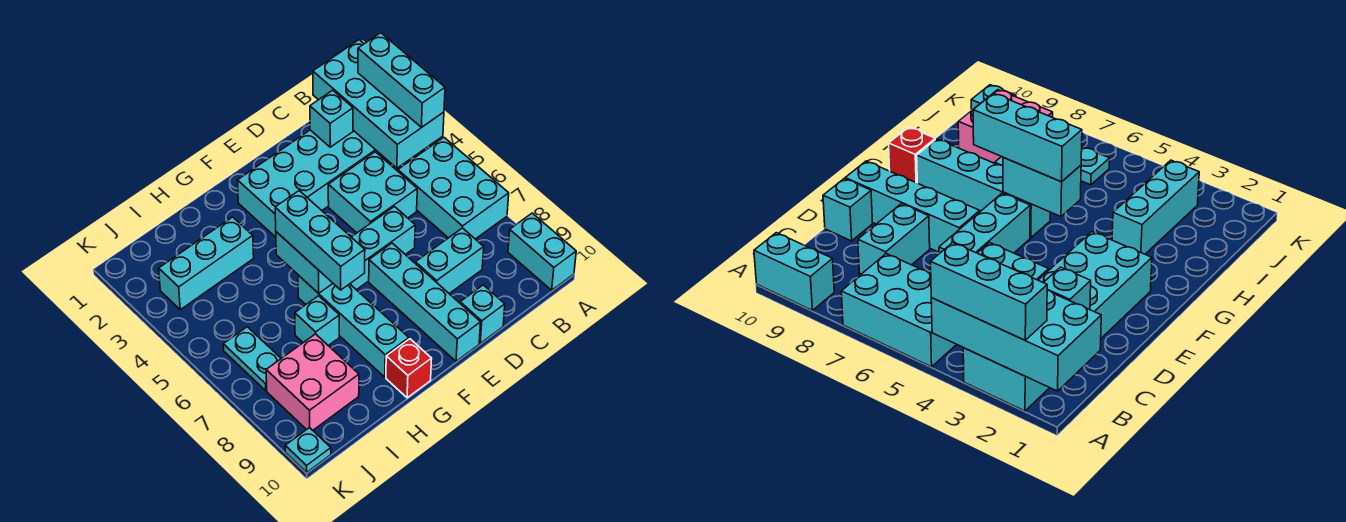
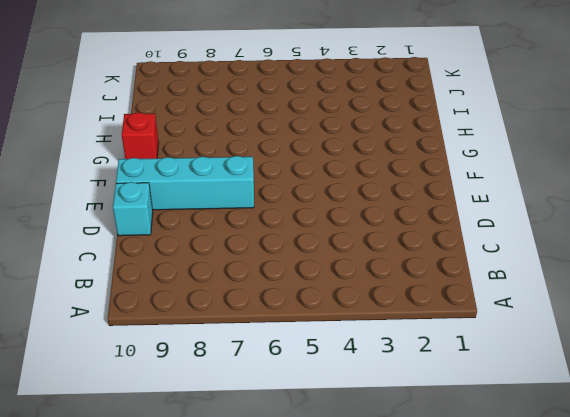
none -> cyan 2x6 brick [237,130,390,237]
none -> cyan 2x3 brick [398,138,509,239]
none -> cyan 1x2 brick [508,213,576,290]

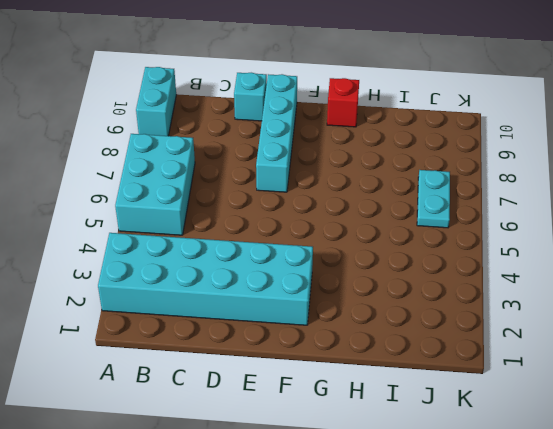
none -> cyan 2x2 brick [328,152,417,233]
none -> cyan 1x2 brick [415,228,484,294]
none -> cyan 1x3 brick [350,207,415,290]

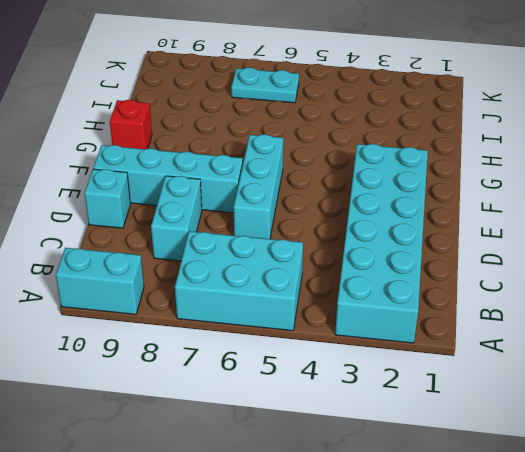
none -> cyan 2x2 brick [328,152,417,233]
none -> cyan 1x4 brick [298,275,409,377]
none -> cyan 1x3 brick [159,217,254,310]

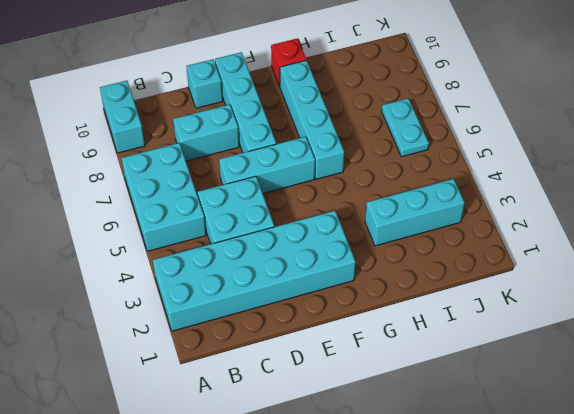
none -> cyan 1x1 brick [295,296,339,346]
none -> pink 2x2 brick [266,334,359,430]
none -> cyan 1x1 plate [285,427,331,472]

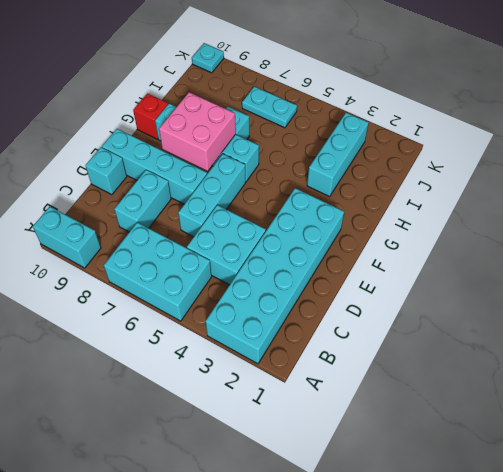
pink 2x2 brick [159,92,236,171] -> pink 2x2 brick moved to [266,334,359,430]
none -> cyan 2x4 brick [313,40,444,168]
none -> cyan 1x1 brick [310,90,353,147]
none -> cyan 1x2 brick [276,232,333,293]

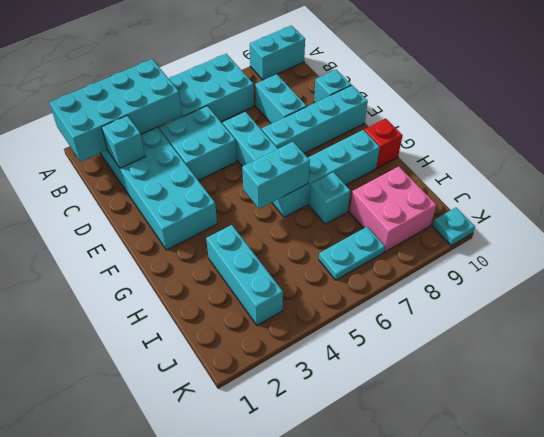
none -> cyan 1x3 brick [358,33,445,128]
none -> cyan 1x3 brick [275,191,365,290]

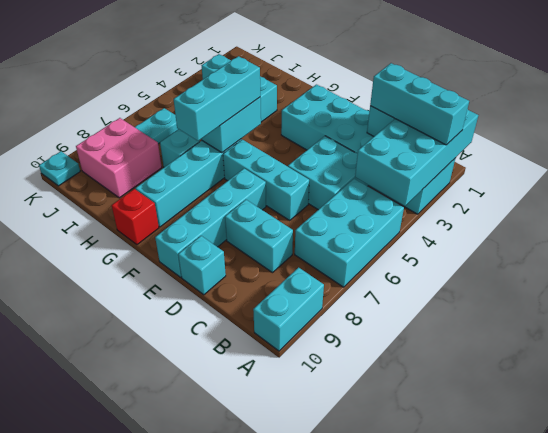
cyan 1x3 brick [370,63,469,145] -> cyan 1x3 brick turned to [358,33,445,128]

